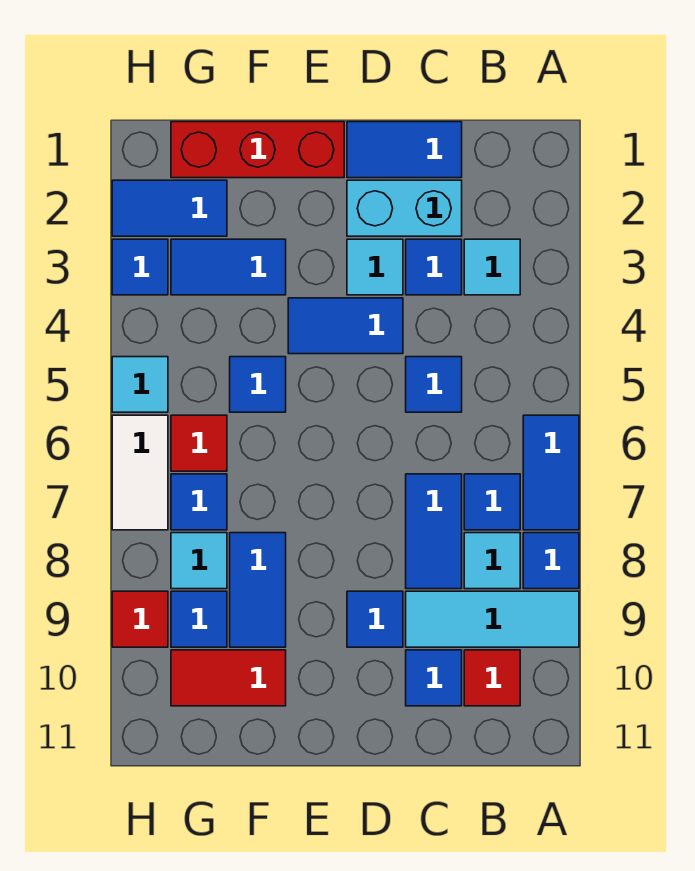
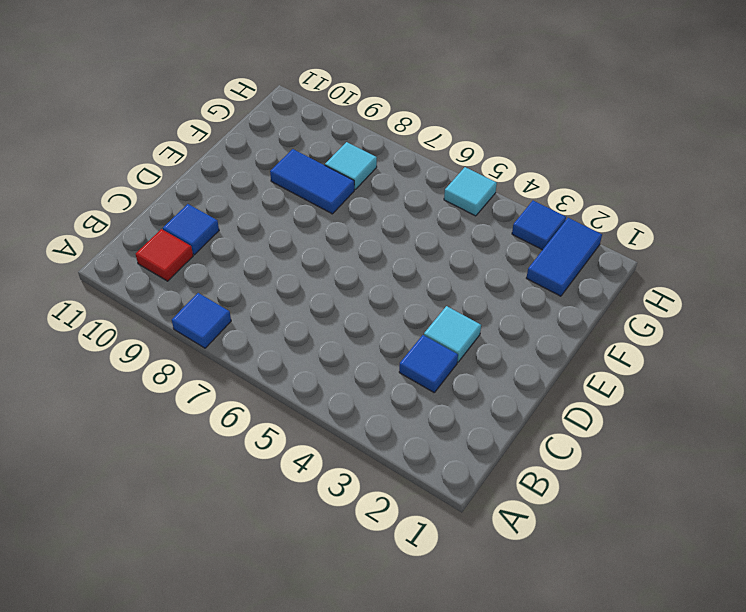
none -> blue 1x2 tile [523,415,579,530]
none -> cyan 1x3 tile [406,591,579,647]
none -> cyan 1x1 tile [464,239,520,295]
none -> blue 1x1 tile [464,474,520,530]

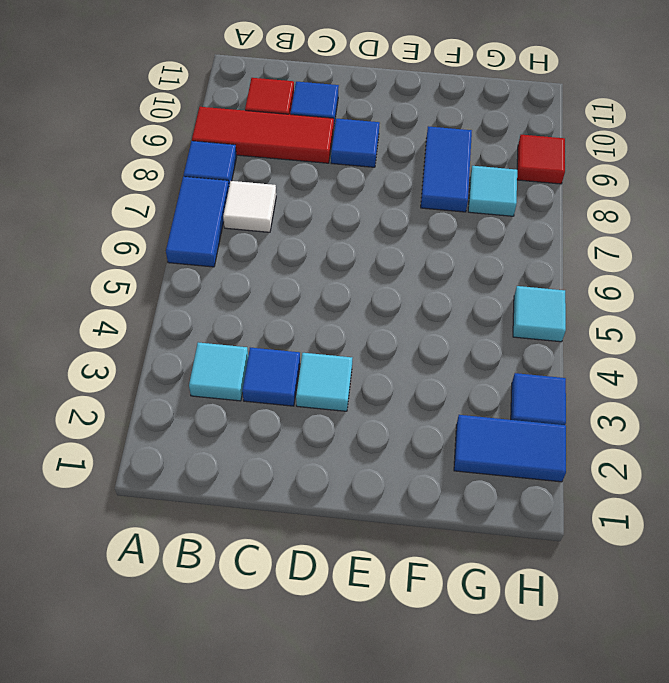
red 1x3 tile [192,107,334,163] -> cyan 1x3 tile [406,591,579,647]
white 1x1 tile [223,181,276,232] -> blue 1x1 tile [464,474,520,530]
none -> cyan 1x1 tile [464,533,520,589]
none -> blue 1x2 tile [347,122,462,178]
none -> cyan 1x2 brick [347,180,462,236]
none -> blue 1x1 tile [406,357,462,412]

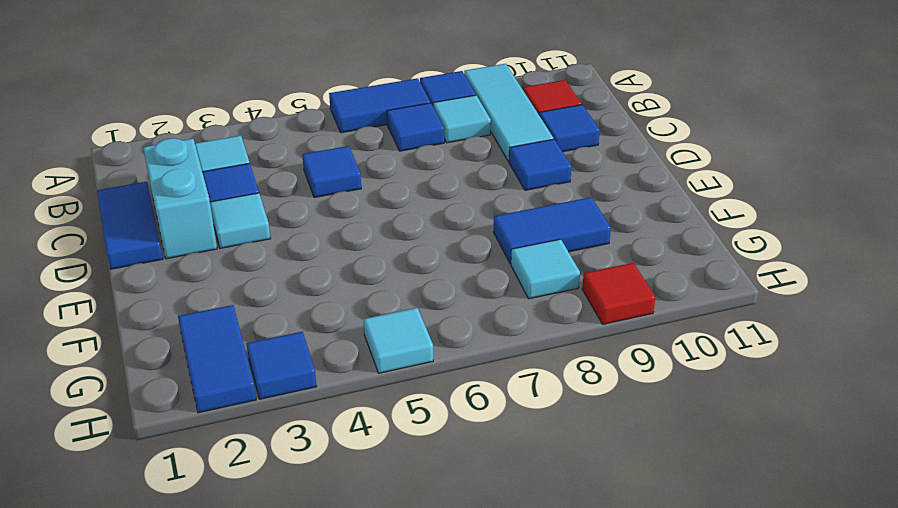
none -> blue 1x2 tile [406,474,462,589]
none -> blue 1x2 tile [288,298,403,354]
none -> red 1x3 brick [171,122,344,178]
none -> blue 1x2 tile [171,239,286,295]

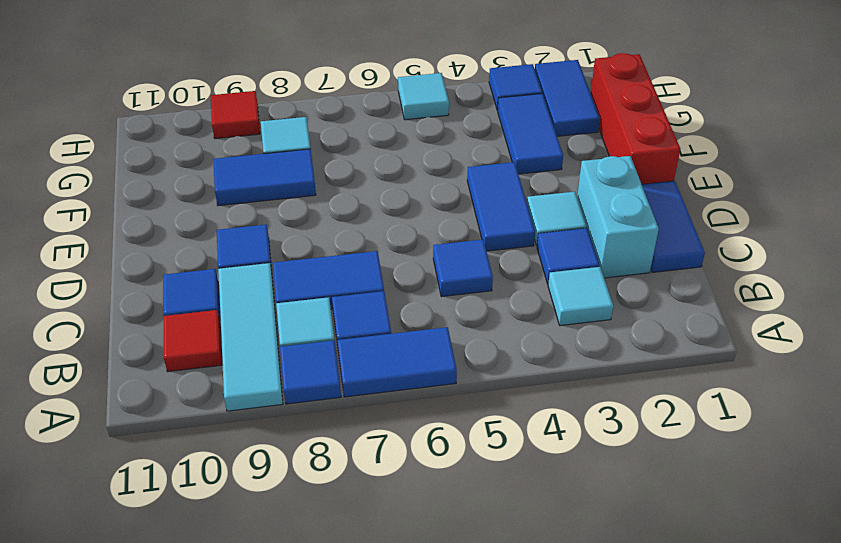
none -> blue 1x1 tile [230,357,286,412]
none -> red 1x2 tile [171,650,286,706]
none -> red 1x1 tile [171,415,227,471]
none -> blue 1x1 tile [171,474,227,530]

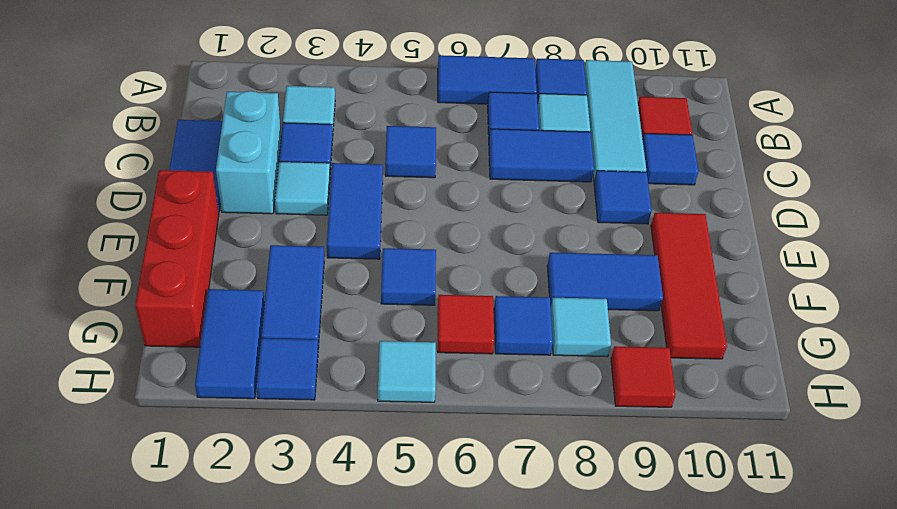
red 1x3 tile [651,213,727,359] -> red 1x2 tile [171,650,286,706]
none -> blue 1x1 tile [171,591,227,647]
none -> white 1x2 tile [112,415,168,530]

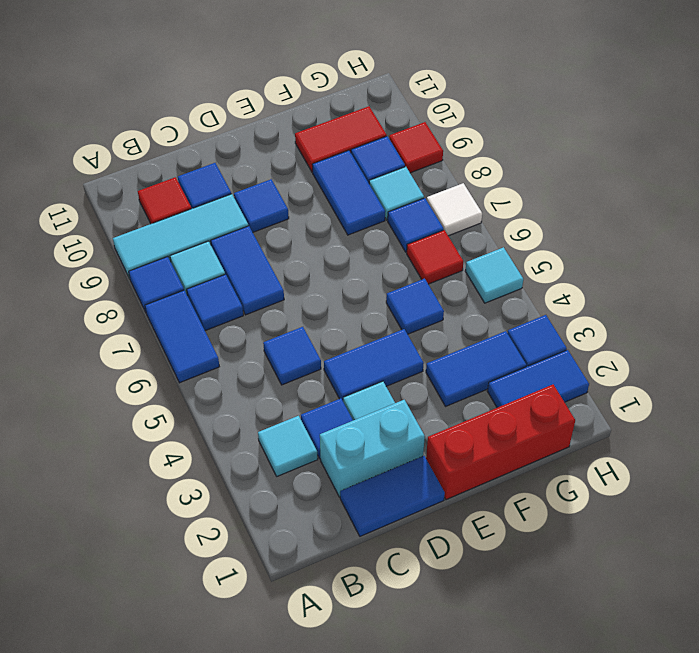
white 1x1 tile [427,183,482,236] -> white 1x2 tile [112,415,168,530]

